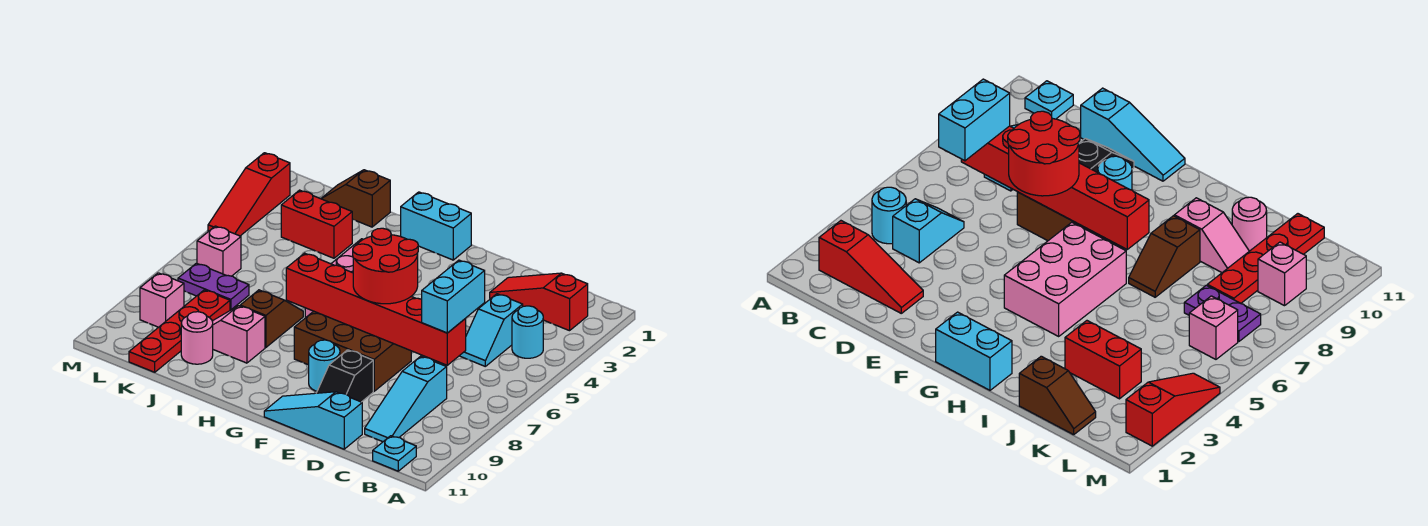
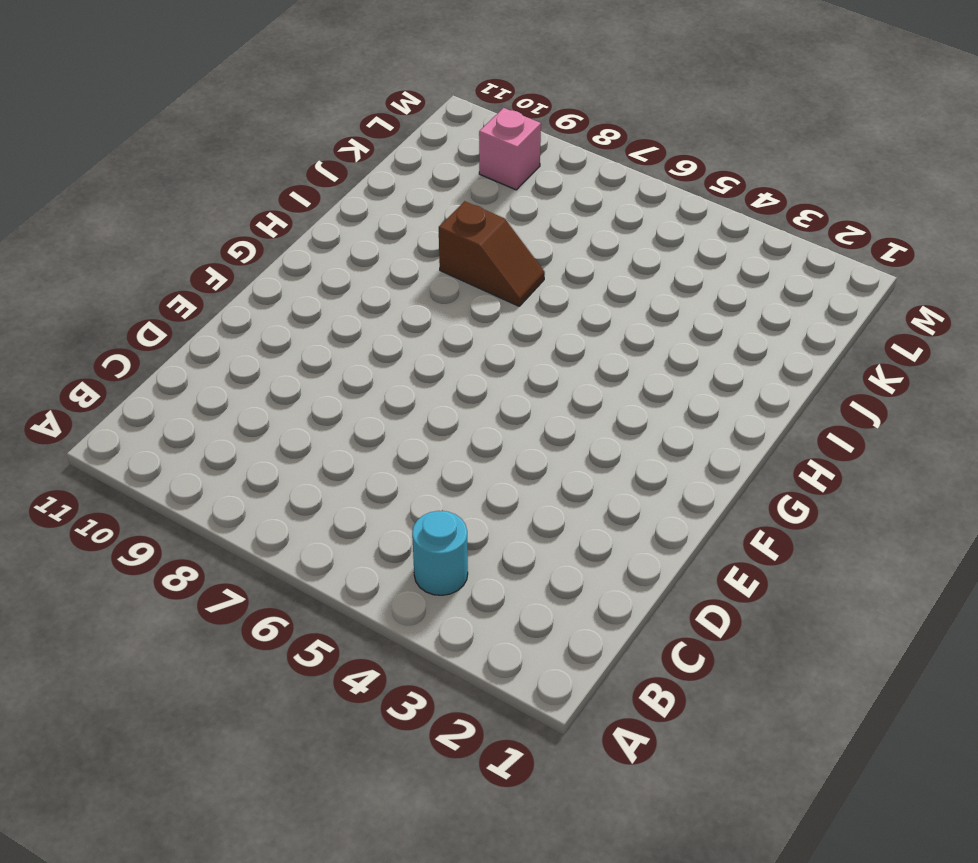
none -> red 1x3 slope [490,273,588,331]
none -> cyan 1x1 plate [373,436,416,471]
none -> cyan 1x2 slope [460,294,523,366]

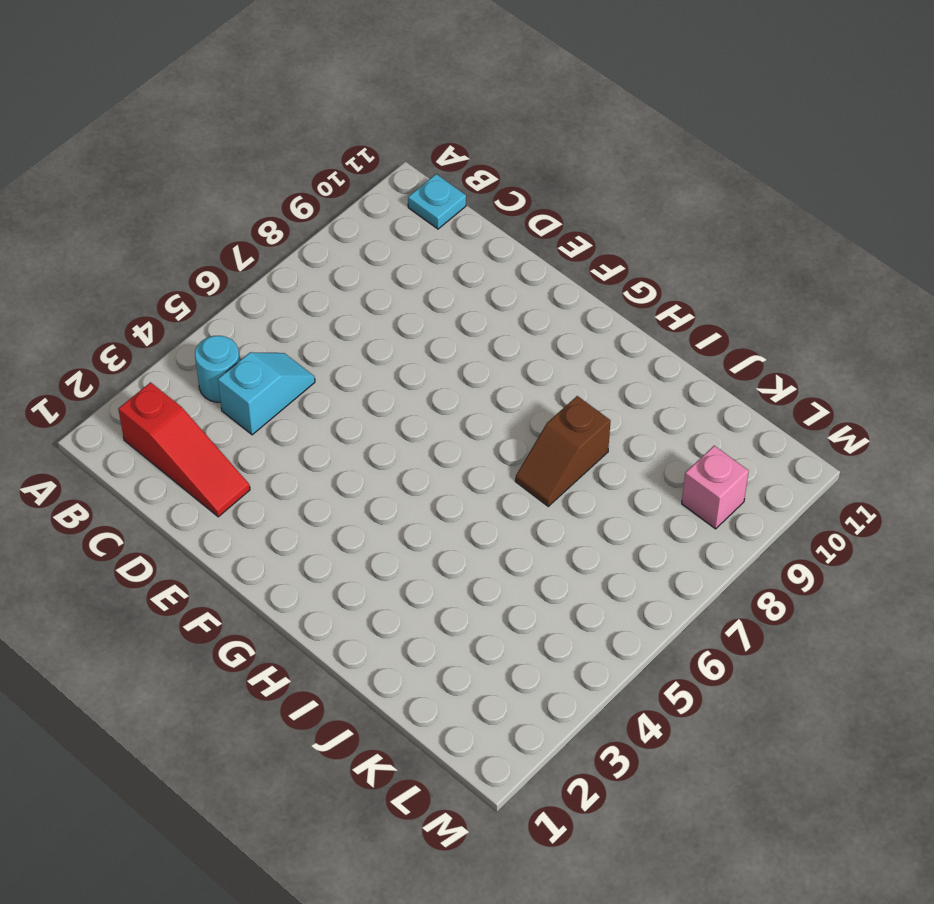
none -> cyan 1x3 slope [365,356,447,442]
none -> cyan 1x3 slope [264,392,362,449]
none -> brown 2x3 brick [294,311,411,391]

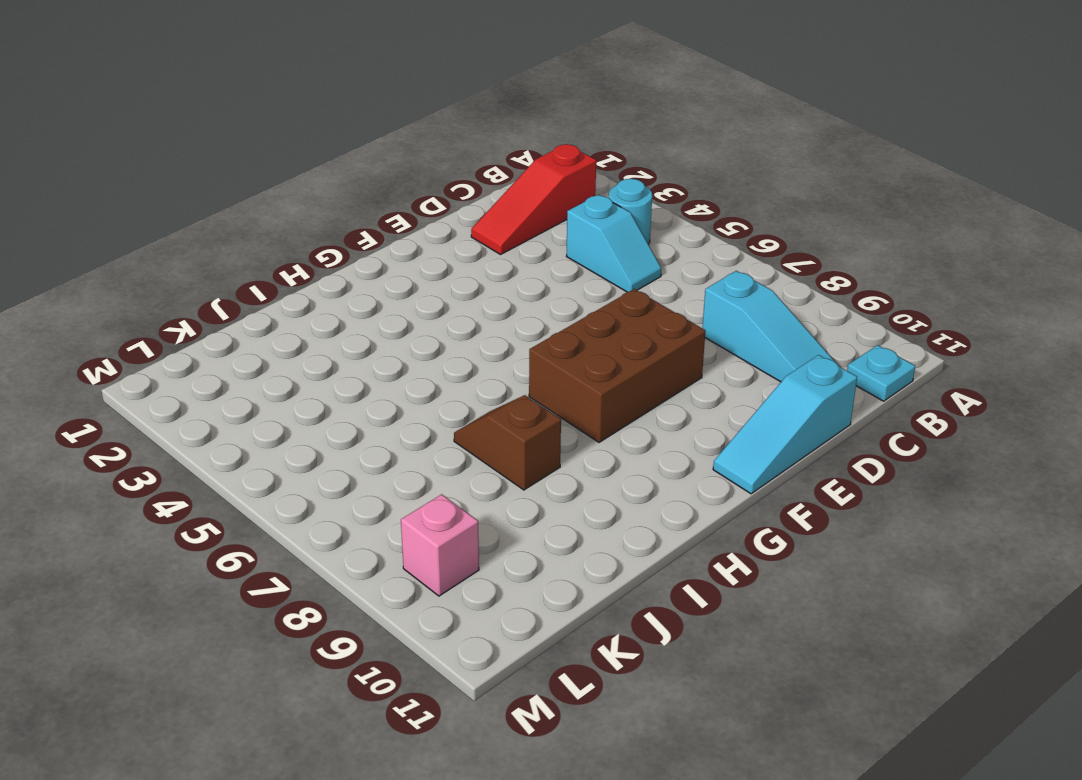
none -> black 1x2 slope [317,350,373,402]
none -> cyan 1x1 round brick [309,340,340,391]
none -> cyan 1x2 brick [401,192,471,260]

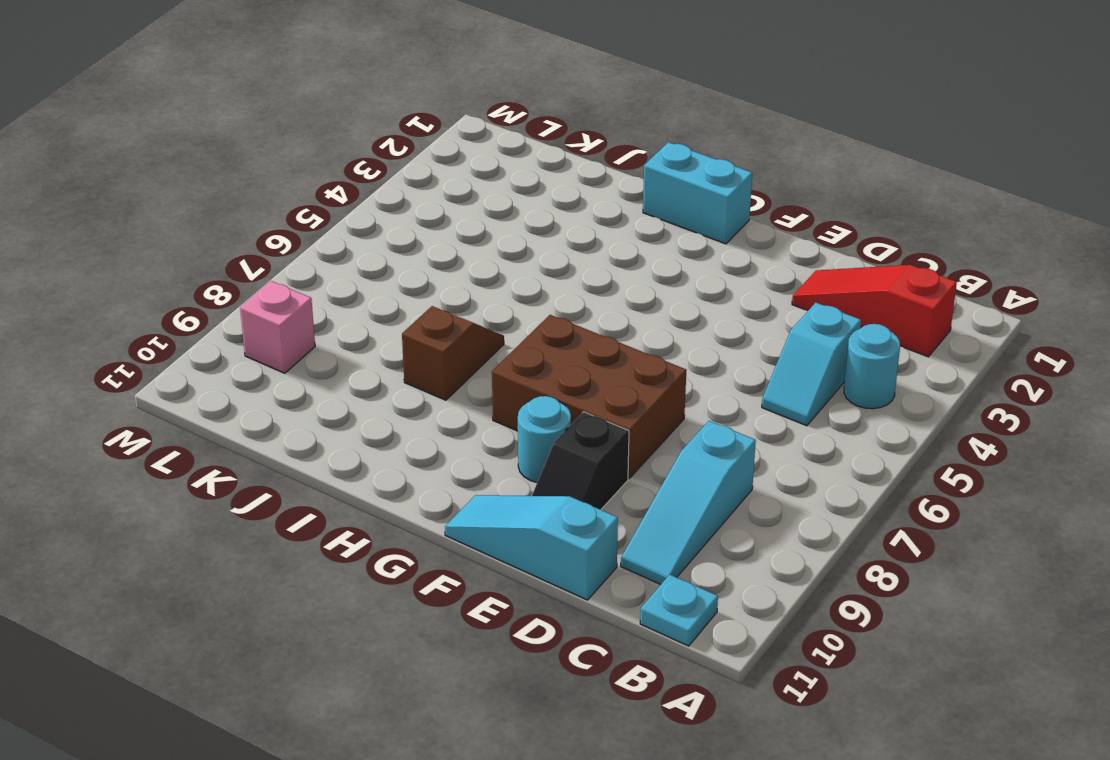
none -> pink 2x3 brick [1004,222,1126,336]
none -> pink 1x2 slope [212,306,265,363]
none -> brown 1x2 slope [321,170,390,227]

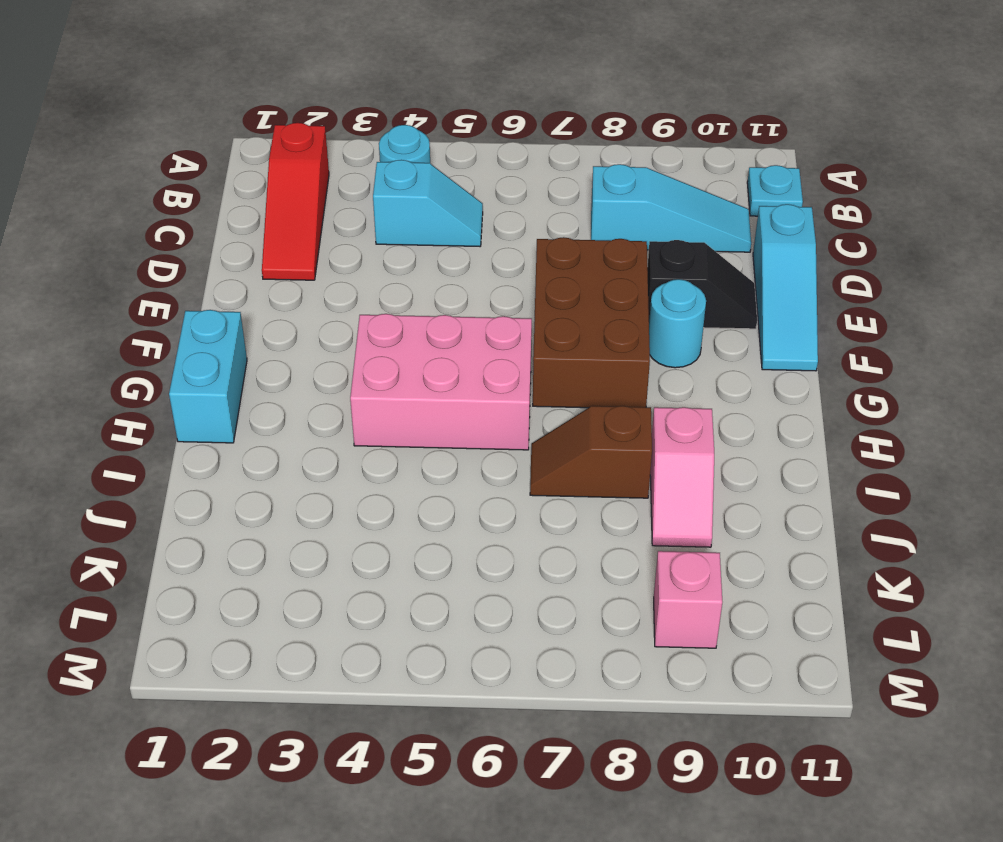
none -> brown 1x2 slope [321,170,390,227]
none -> red 1x2 brick [281,190,353,258]
none -> pink 1x1 round brick [181,312,213,364]

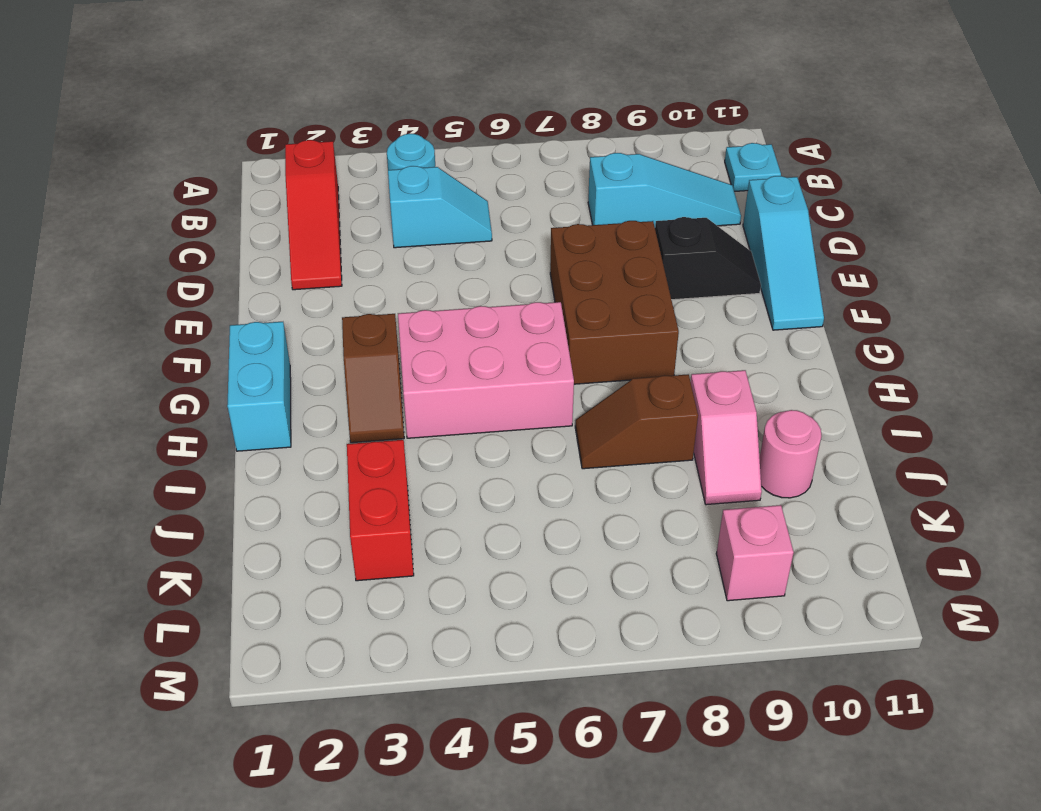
brown 1x2 slope [342,314,404,443] -> brown 1x2 slope moved to [321,170,390,227]
none -> cyan 1x1 round brick [309,340,340,391]
none -> purple 1x2 plate [178,263,249,310]
none -> red 1x4 plate [129,290,230,372]

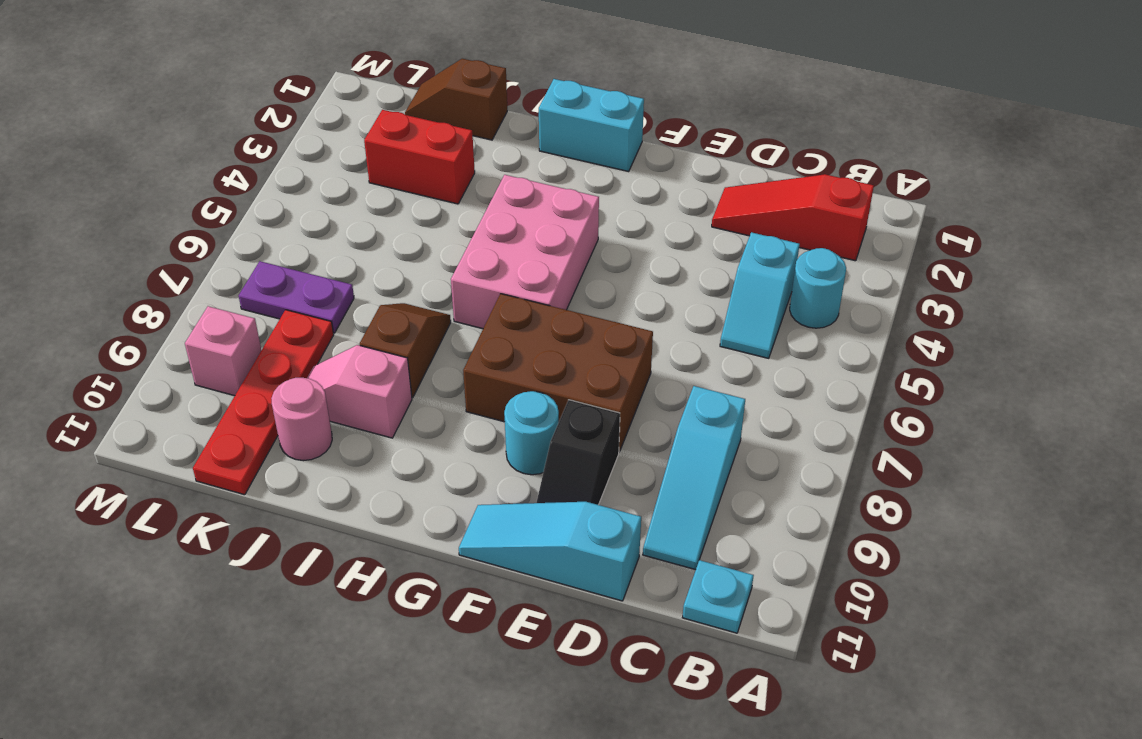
none -> pink 1x1 brick [197,226,241,276]
none -> red 1x3 slope [208,153,290,236]
none -> red 1x6 brick [286,253,466,365]

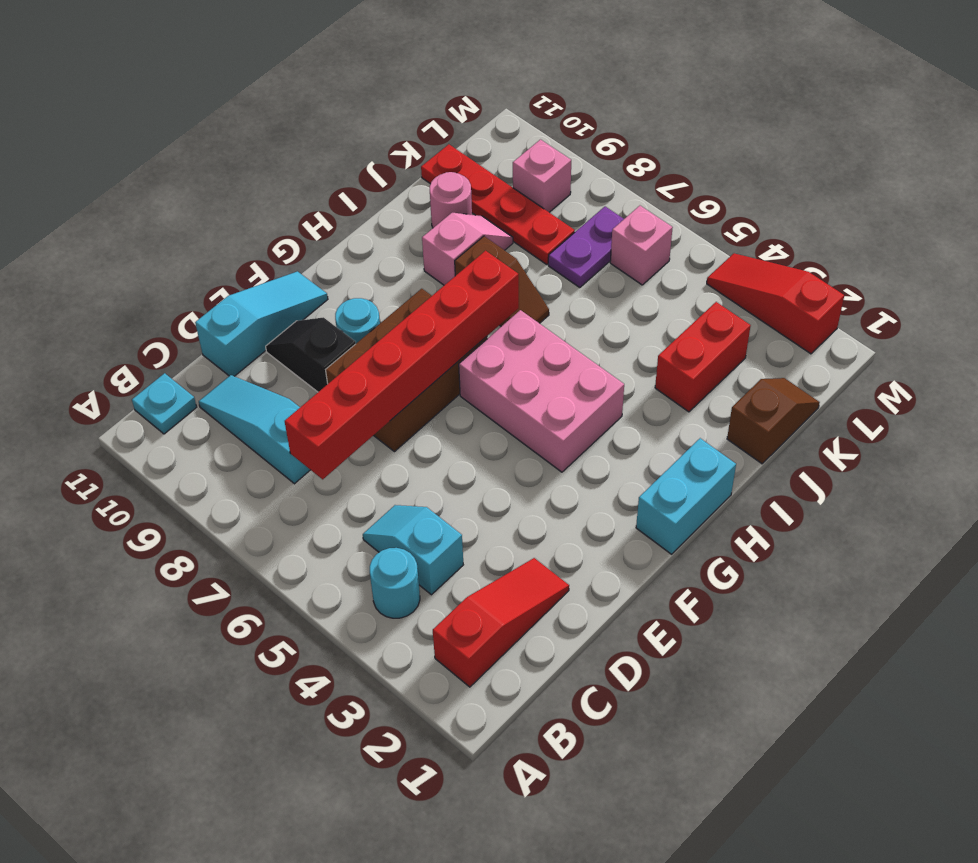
none -> cyan 1x2 brick [422,260,485,333]
none -> red 2x2 round brick [353,228,418,304]

